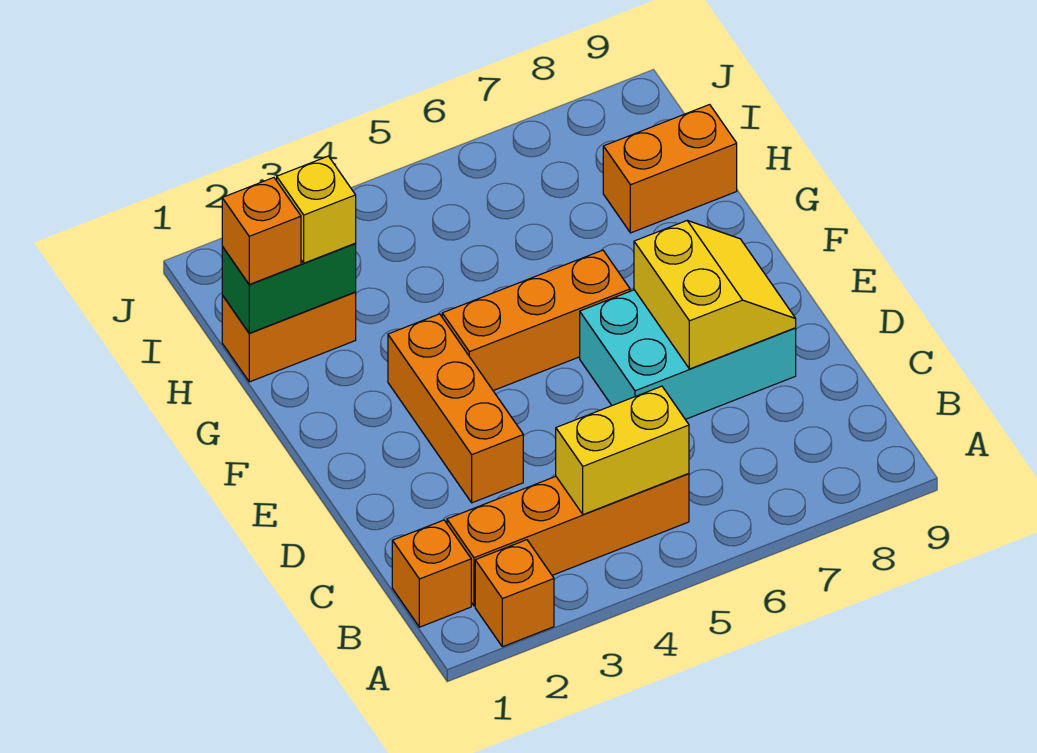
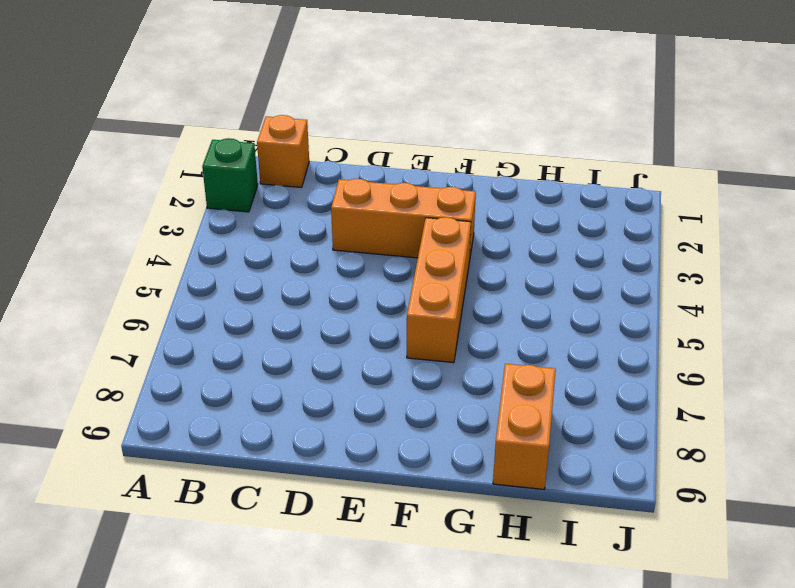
green 1x1 brick [202,138,258,212] -> orange 1x1 brick [475,540,554,647]
none -> orange 1x4 brick [447,473,689,606]
none -> cyan 2x3 brick [580,290,796,419]
none -> orange 1x2 brick [222,292,356,382]

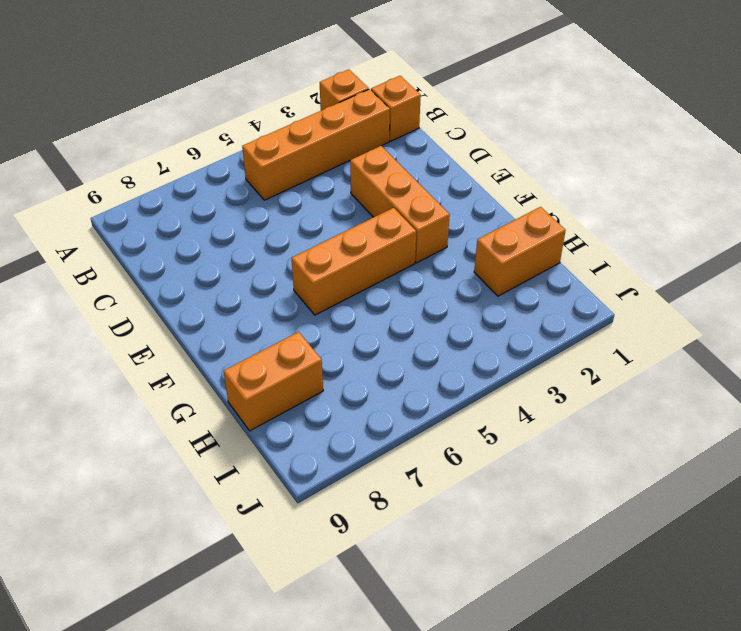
none -> cyan 2x3 brick [580,290,796,419]
none -> yellow 1x2 brick [556,386,689,515]
none -> yellow 2x2 slope [634,221,796,369]

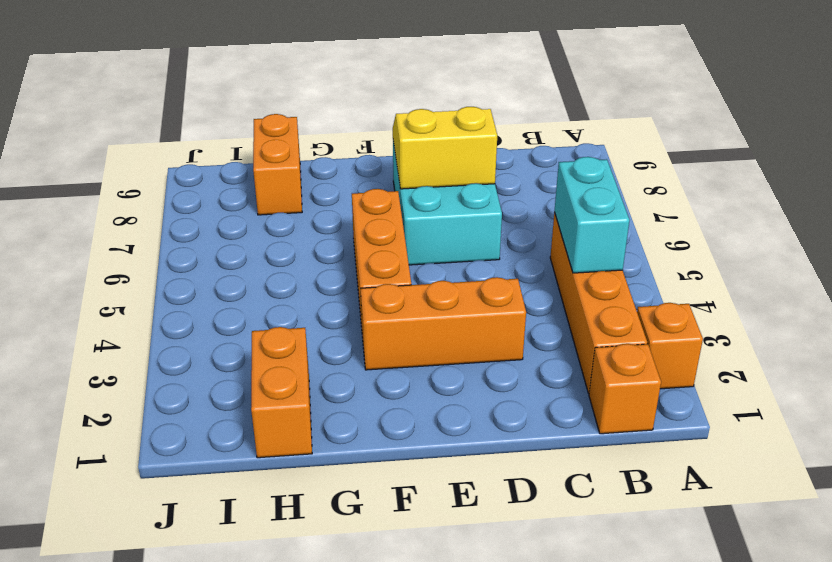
cyan 1x2 brick [555,157,629,273] -> yellow 1x2 brick [556,386,689,515]
none -> green 1x2 brick [222,244,356,333]
none -> orange 1x1 brick [222,178,301,284]
none -> yellow 1x1 brick [277,156,356,263]

